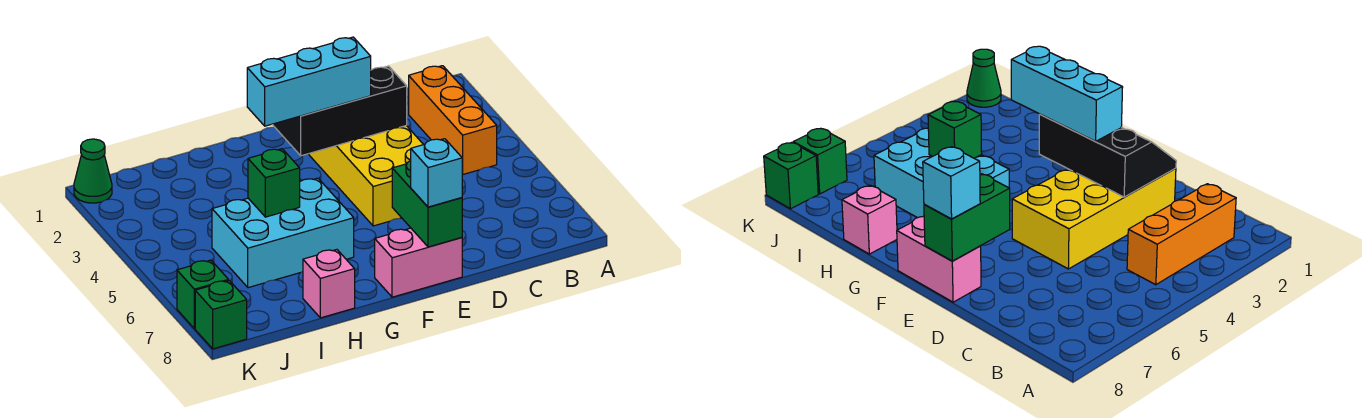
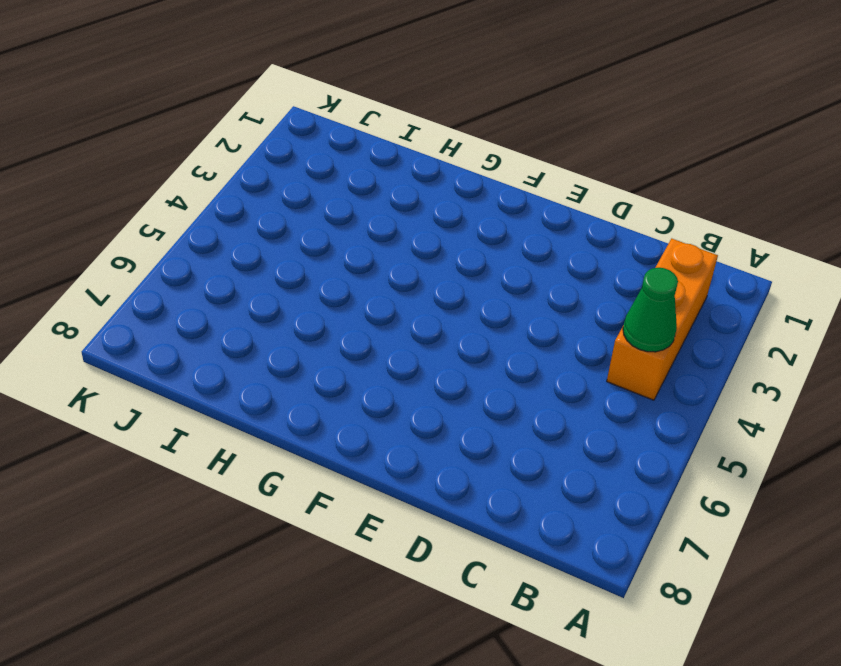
green 1x1 cone [623,268,678,352] -> green 1x1 cone moved to [74,139,112,203]
none -> yellow 2x4 brick [309,126,424,226]
none -> pink 1x2 brick [375,228,462,297]
none -> cyan 2x3 brick [212,178,354,288]

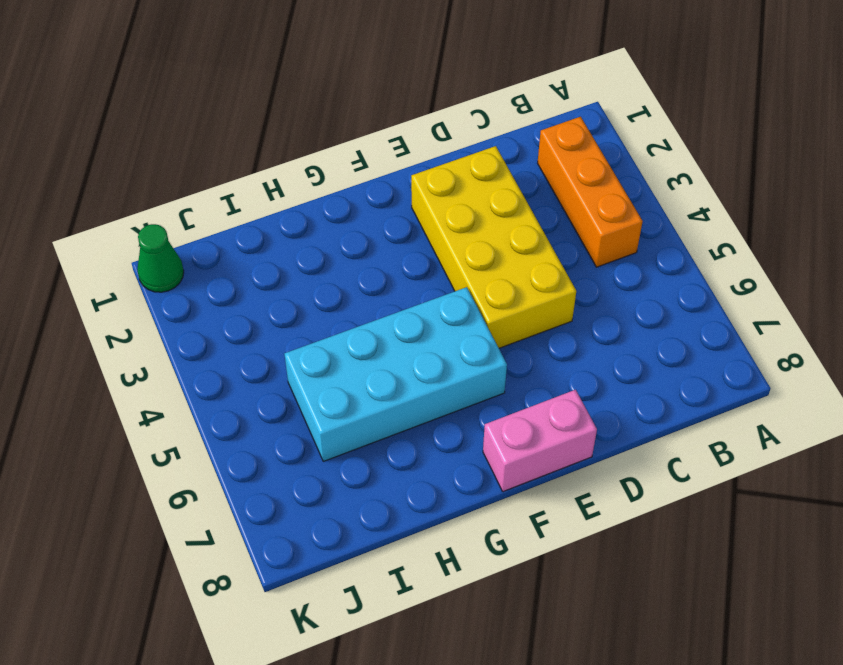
cyan 2x4 brick [284,287,507,461] -> cyan 2x3 brick [212,178,354,288]
none -> pink 1x1 brick [303,250,355,318]
none -> green 1x1 brick [177,260,228,329]
none -> green 1x1 brick [195,281,247,349]

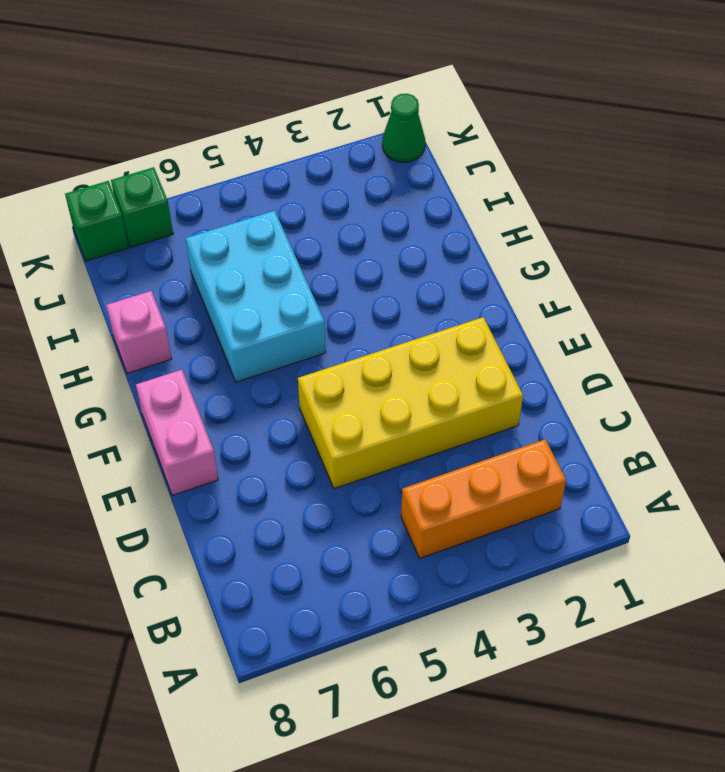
none -> black 2x3 slope [272,66,407,156]
none -> green 1x2 brick [392,161,462,247]
none -> green 1x1 brick [248,149,300,217]

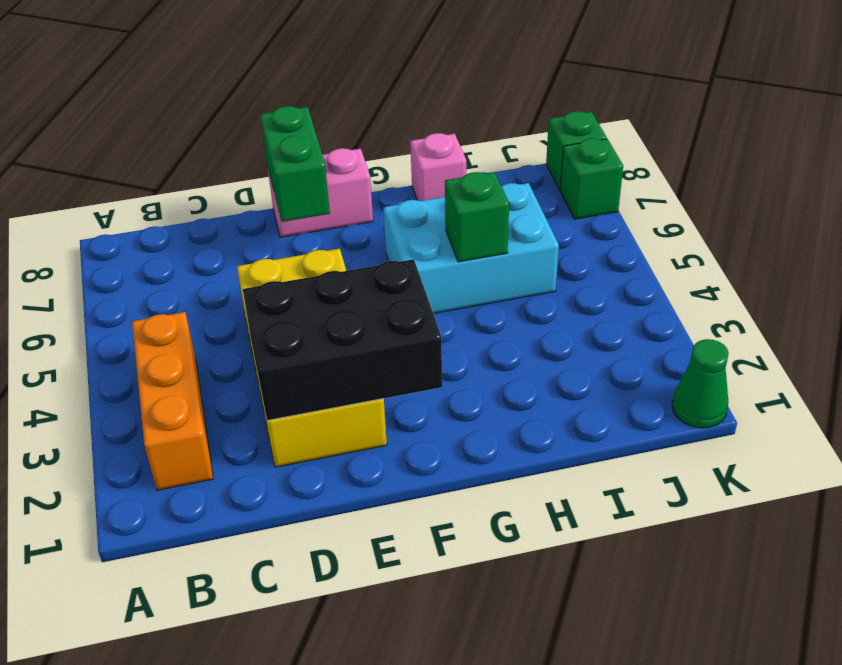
black 2x3 brick [243,259,442,420] -> black 2x3 slope [272,66,407,156]
none -> cyan 1x3 brick [247,37,371,126]
none -> cyan 1x1 brick [411,139,463,207]

